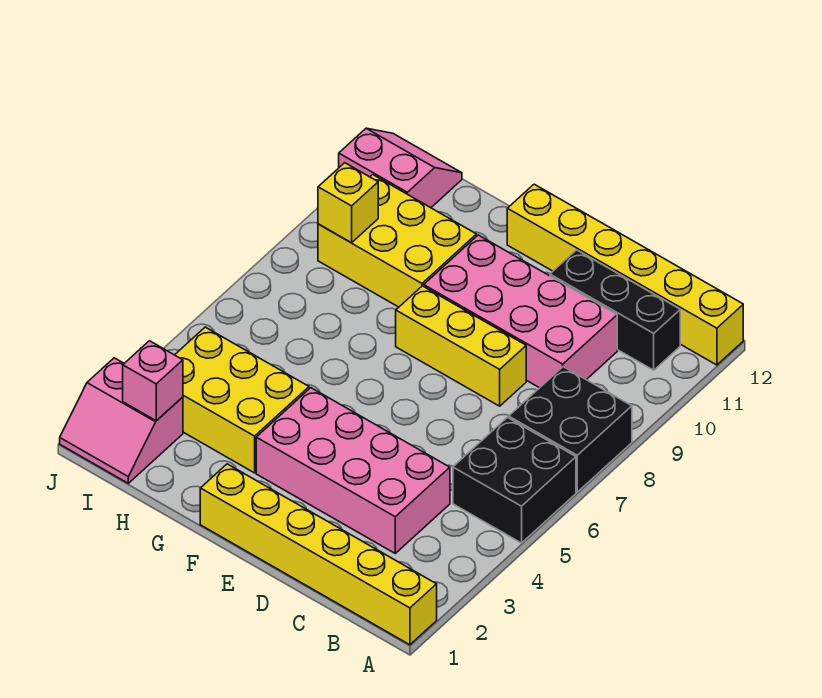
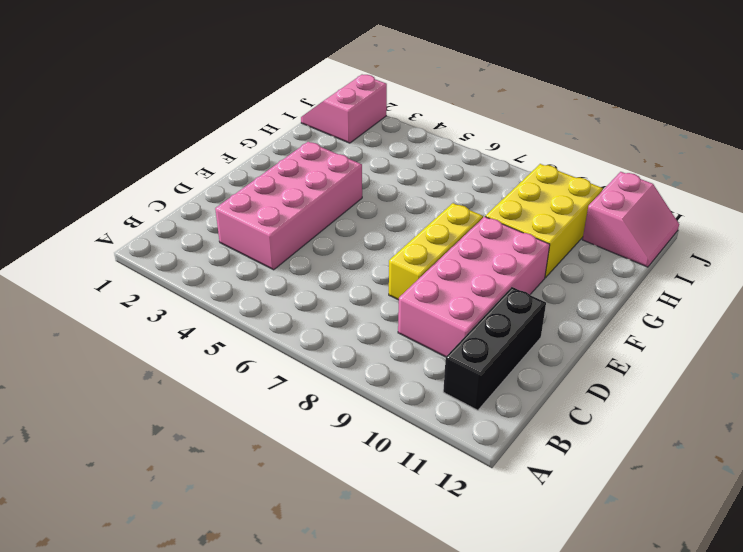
none -> yellow 1x6 brick [200,464,437,645]
none -> black 2x2 brick [453,417,576,543]
none -> black 2x2 brick [509,367,632,492]

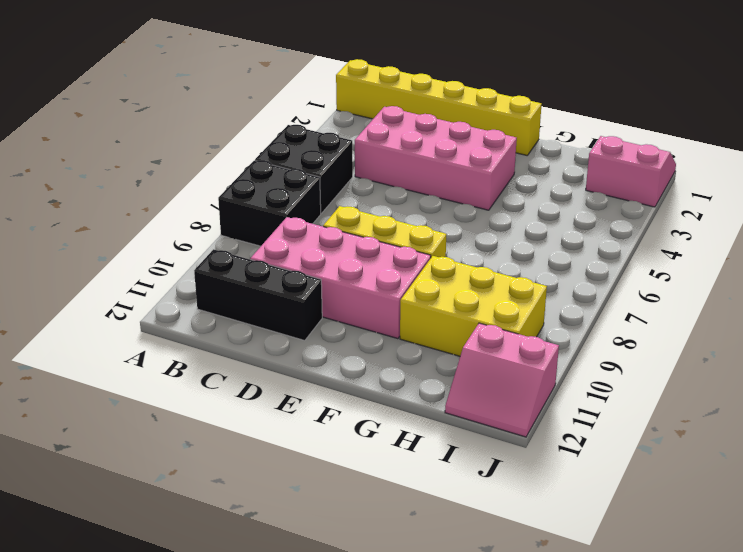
none -> yellow 1x6 brick [507,184,743,365]
none -> yellow 2x3 brick [175,327,309,473]
none -> pink 1x1 brick [123,341,183,421]

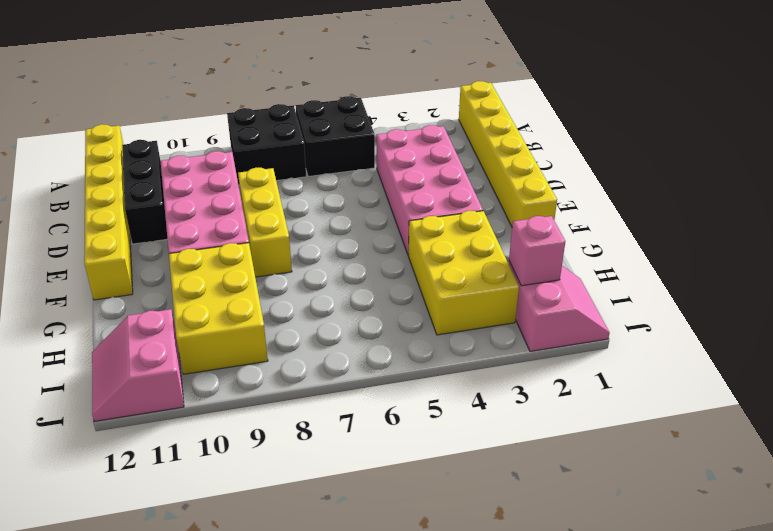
none -> yellow 1x1 brick [318,163,378,243]

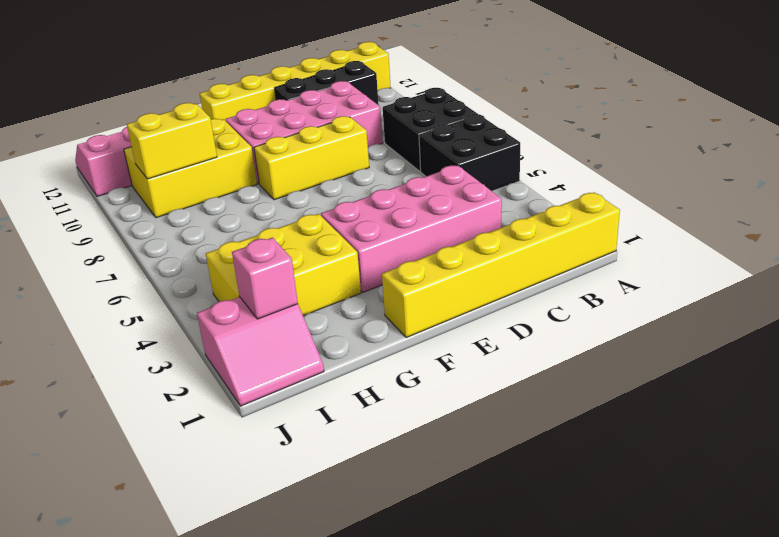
yellow 1x2 brick [127,103,217,179] -> yellow 1x1 brick [318,163,378,243]

